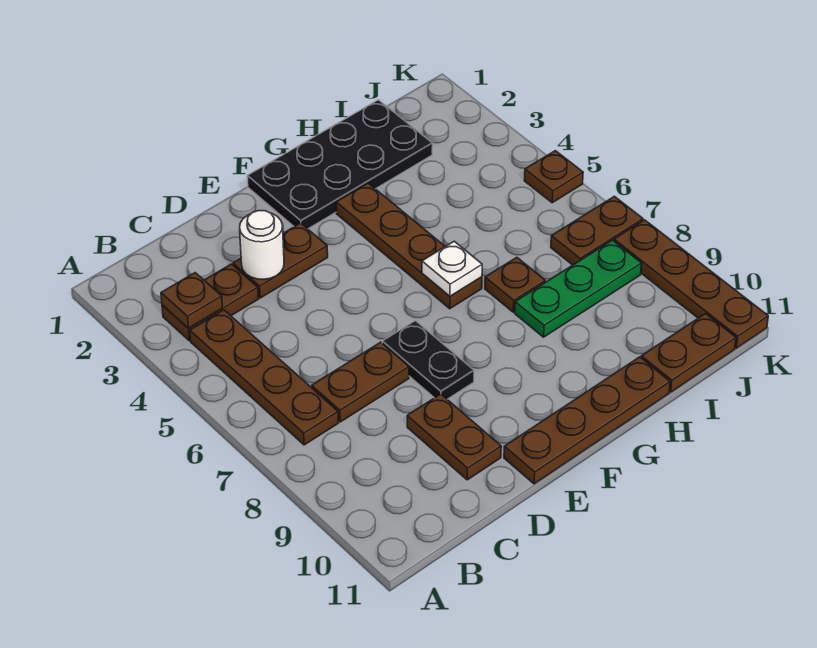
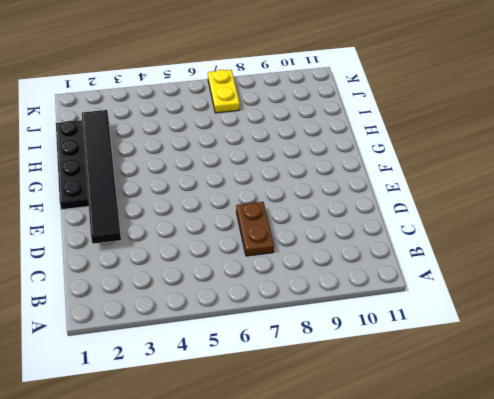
black 1x6 tile [82,110,121,244] -> none
yellow 1x2 plate [208,70,240,113] -> brown 1x2 plate [551,196,643,265]
none -> brown 1x2 plate [162,264,259,341]
none -> brown 1x4 plate [190,310,338,445]
none -> brown 1x2 plate [233,223,328,298]

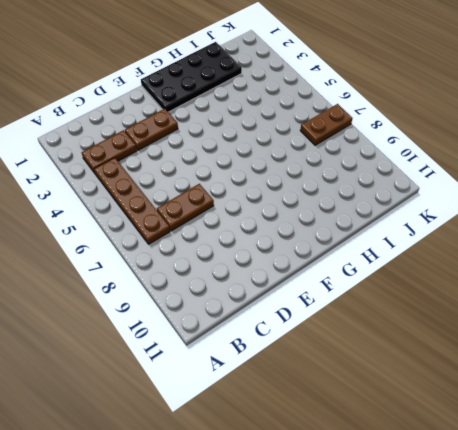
none -> brown 1x2 plate [407,394,501,480]
none -> black 1x2 plate [382,321,474,399]
none -> brown 1x4 plate [504,357,670,484]

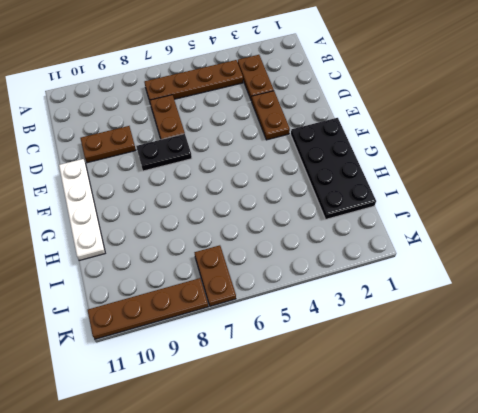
white 1x4 plate [59,159,105,260] -> brown 1x4 plate [504,357,670,484]
none -> brown 1x4 plate [336,183,482,309]
none -> brown 1x1 plate [485,257,545,312]
none -> green 1x3 plate [515,240,642,337]

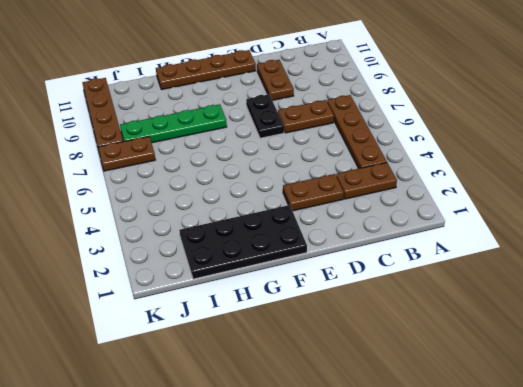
green 1x4 plate [120,104,227,143] -> green 1x3 plate [515,240,642,337]
none -> brown 1x4 plate [336,183,482,309]
none -> brown 1x1 plate [485,257,545,312]
none -> brown 1x2 plate [641,314,736,392]

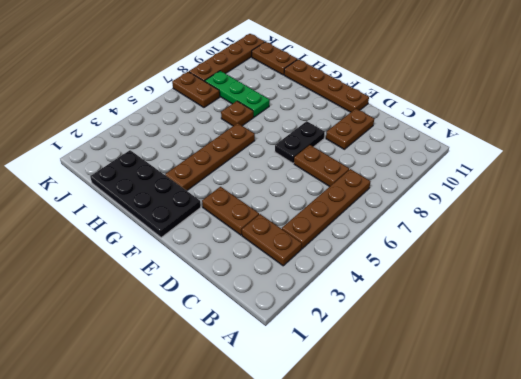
none -> brown 1x1 plate [524,151,583,203]
none -> brown 1x1 plate [161,273,222,328]
none -> white 1x1 round brick [240,211,284,279]

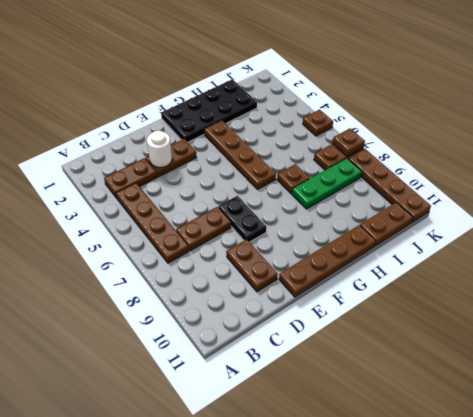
brown 1x1 plate [332,129,365,156] -> brown 1x1 plate moved to [161,273,222,328]
none -> white 1x1 plate [422,241,482,296]

